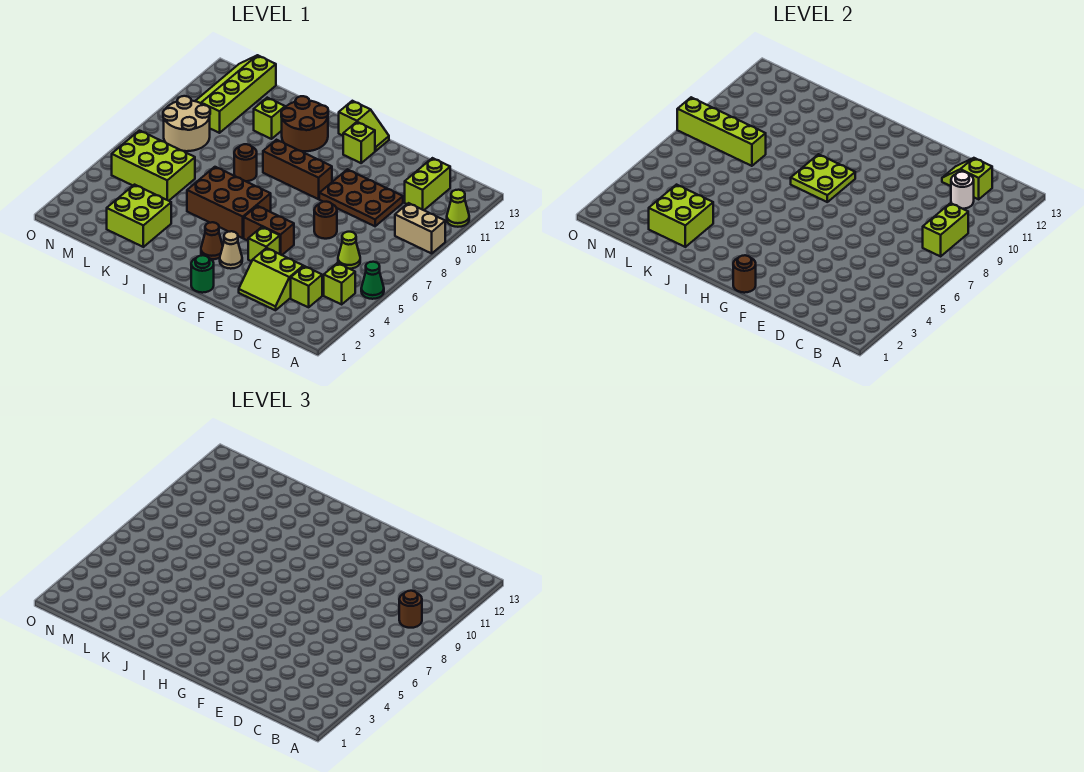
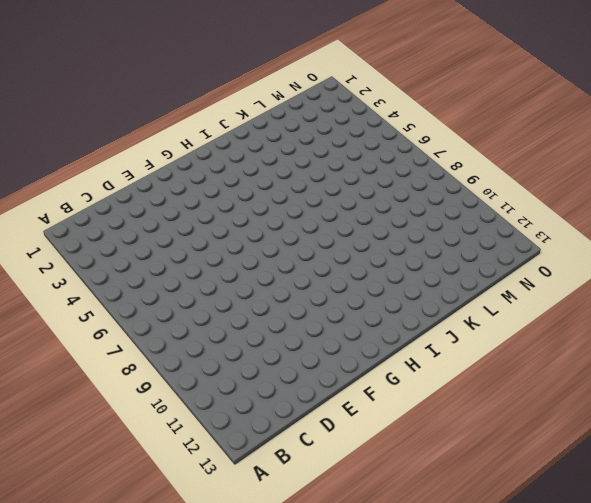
none -> green 1x1 cone [361,262,384,299]
none -> tan 1x2 brick [395,203,445,253]
none -> lime 1x1 cone [447,190,469,227]
none -> lime 1x1 brick [324,263,355,304]

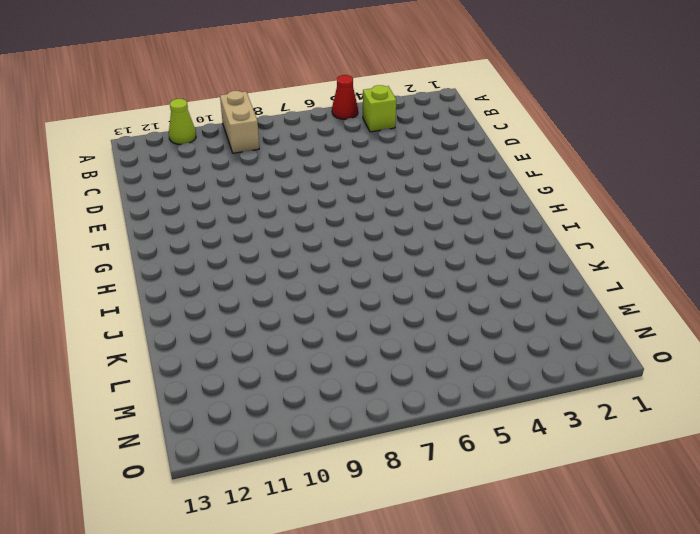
red 1x1 cone [332,75,358,119] -> green 1x1 cone [361,262,384,299]
none -> lime 1x1 brick [291,266,322,307]
none -> lime 1x1 cone [338,232,360,269]
none -> lime 1x2 brick [405,158,450,210]
none -> lime 2x2 slope [239,248,303,310]

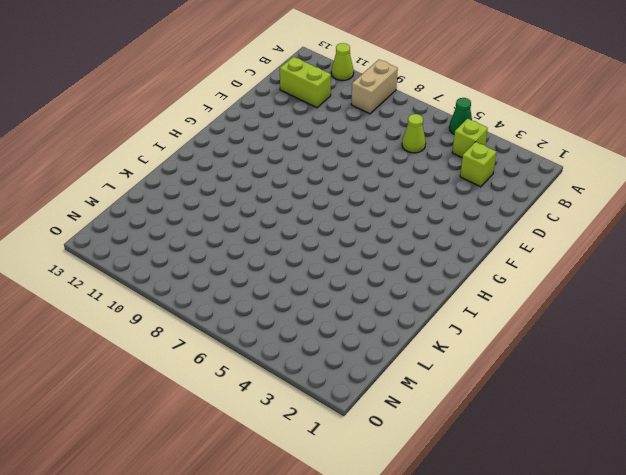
none -> lime 2x2 slope [239,248,303,310]
none -> brown 2x3 plate [319,169,403,226]
none -> brown 1x1 round brick [314,202,337,239]
none -> lime 1x1 brick [248,227,280,261]

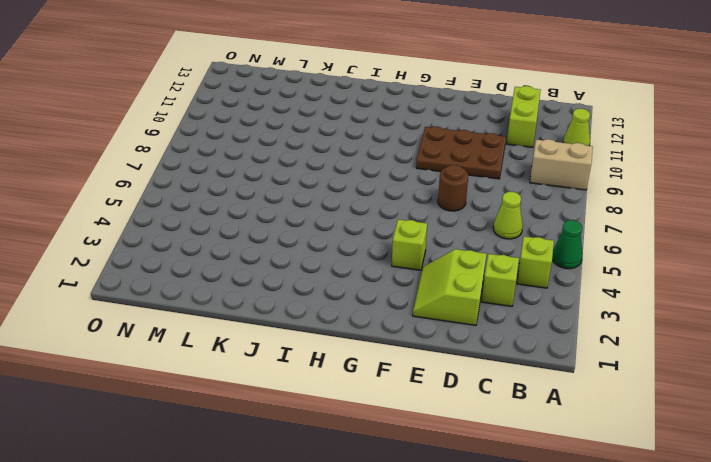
lime 2x2 slope [413,249,486,325] -> lime 2x2 slope turned to [239,248,303,310]
none -> brown 1x2 brick [244,206,294,255]
none -> green 1x1 round brick [191,255,214,293]
none -> tan 1x1 cone [220,231,242,269]
none -> brown 1x3 brick [263,140,332,199]

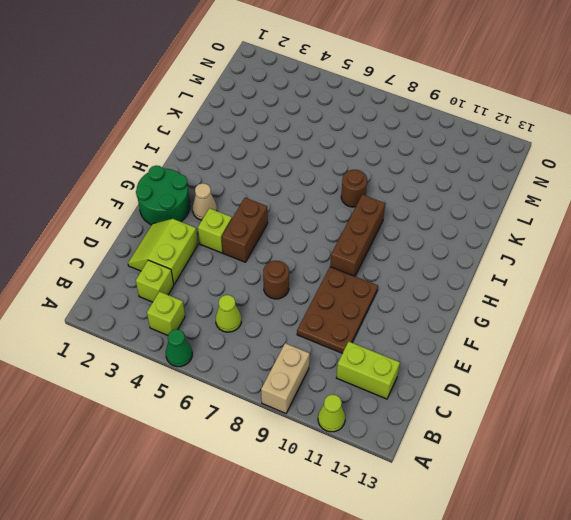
green 2x2 round brick [136,166,190,225] -> green 1x1 round brick [191,255,214,293]
none -> lime 1x1 brick [343,122,375,163]
none -> lime 1x2 slope [339,101,389,151]
none -> brown 1x1 cone [201,222,223,259]
none -> brown 2x3 brick [187,167,271,238]

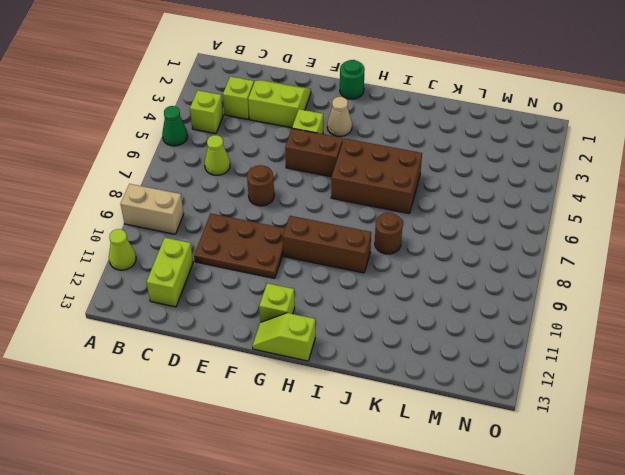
none -> brown 1x1 cone [201,222,223,259]
none -> brown 2x2 round brick [281,96,328,151]
none -> lime 2x2 brick [107,185,171,247]
none -> lime 1x1 brick [254,98,285,139]

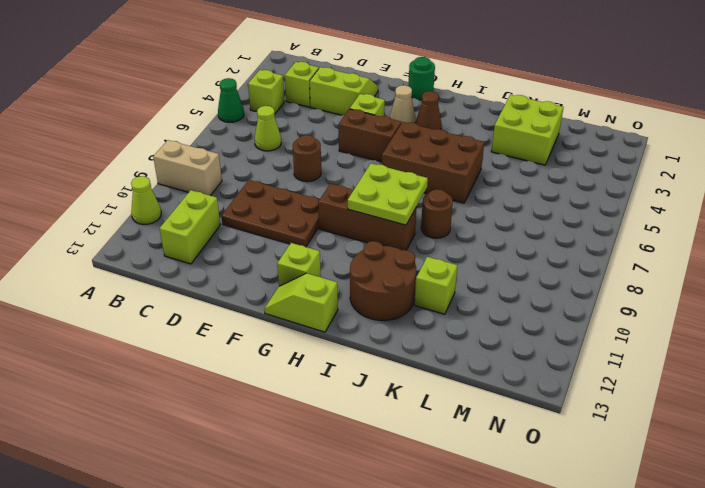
none -> lime 2x3 brick [112,131,195,201]
none -> tan 2x2 round brick [163,96,210,151]
none -> lime 2x4 slope [196,55,276,133]
none -> lime 1x2 brick [923,203,968,256]

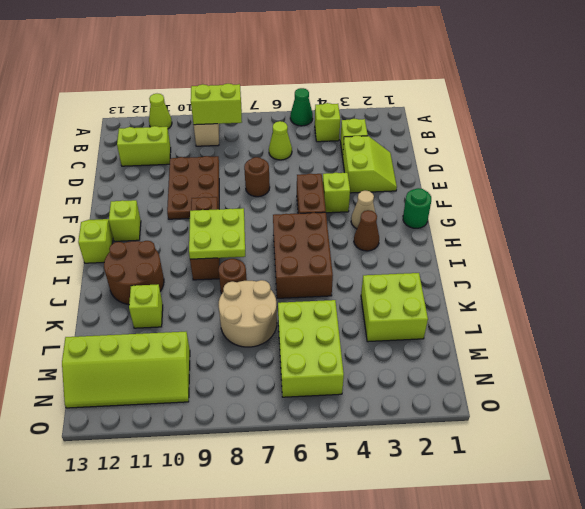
tan 2x2 round brick [219,280,277,347] -> tan 2x2 round brick moved to [163,96,210,151]
none -> white 1x1 round brick [951,172,974,209]
none -> lime 1x2 slope [942,158,992,199]
none -> brown 1x1 round brick [733,255,756,293]
none -> lime 2x2 brick [649,185,713,247]

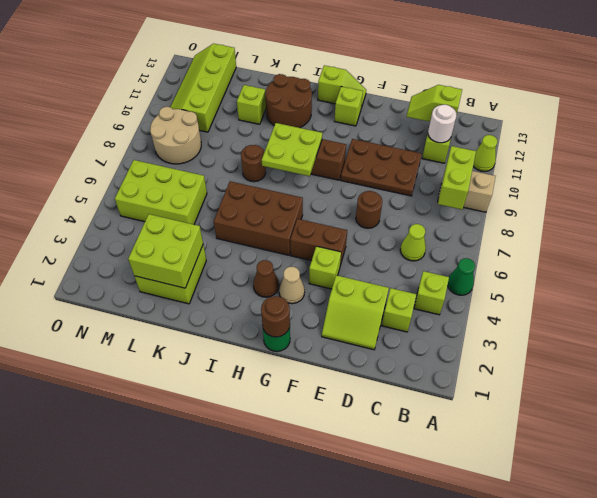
none -> lime 1x4 brick [677,97,766,166]
none -> brown 1x1 round brick [399,591,422,628]

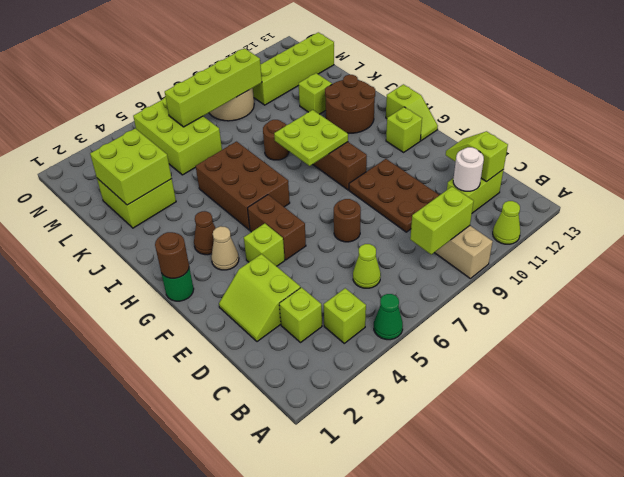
lime 1x4 brick [165,48,262,127] -> lime 1x4 brick turned to [677,97,766,166]
none -> brown 1x1 round brick [399,591,422,628]

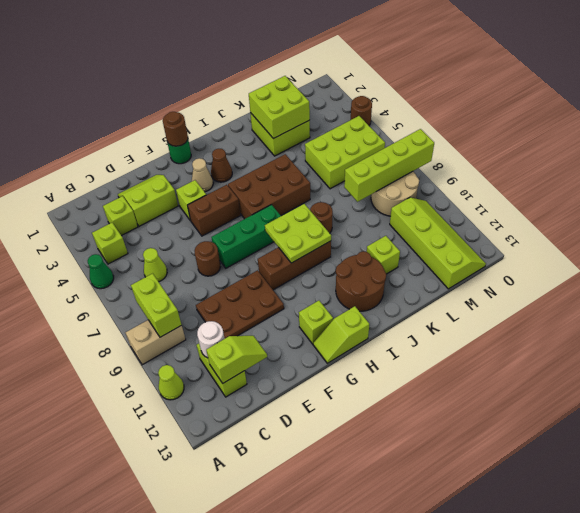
green 1x3 brick [211,205,281,268] -> none
brown 1x1 round brick [351,96,372,125] -> brown 1x1 round brick moved to [399,591,422,628]

